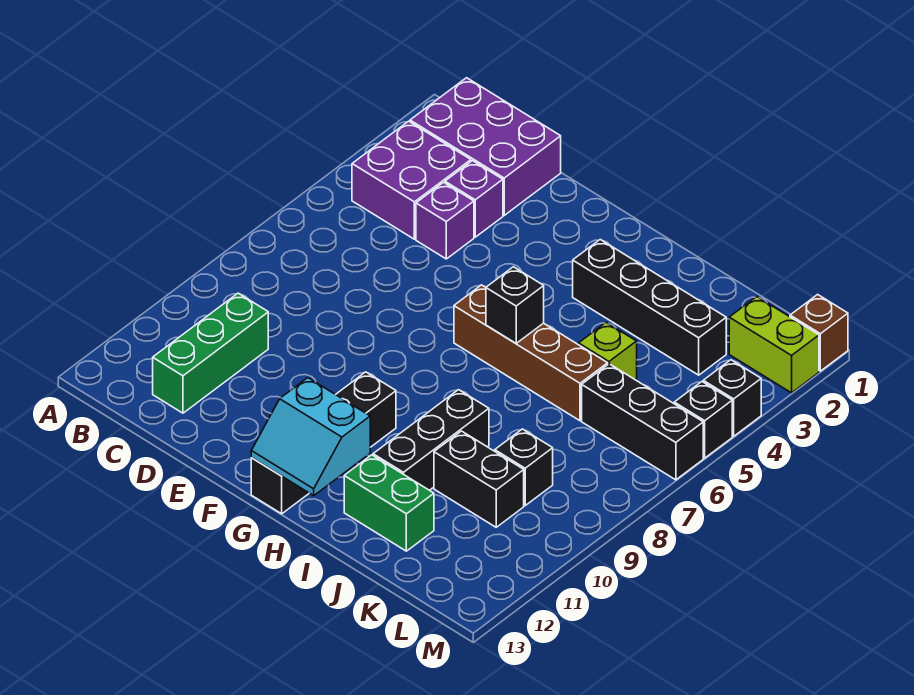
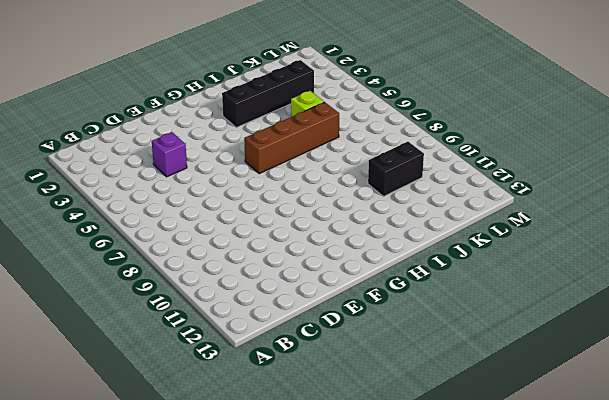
none -> purple 2x3 brick [410,78,561,215]
none -> purple 2x2 brick [352,121,471,239]
none -> green 1x3 brick [153,293,268,413]

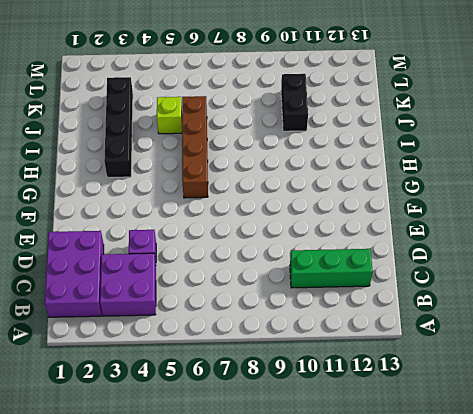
none -> purple 1x1 brick [445,161,503,237]
none -> black 1x4 brick [251,372,396,514]
none -> black 1x3 brick [373,390,489,490]

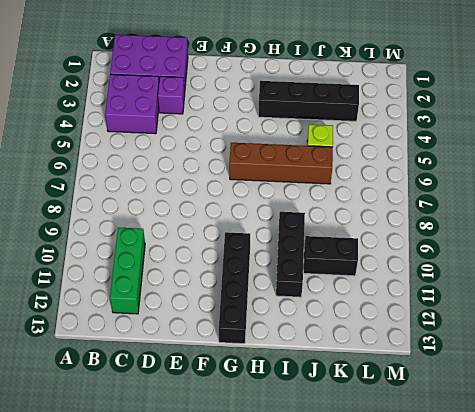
none -> purple 1x1 brick [416,182,474,259]
none -> green 1x2 brick [344,455,434,551]
none -> black 1x3 brick [582,364,703,480]

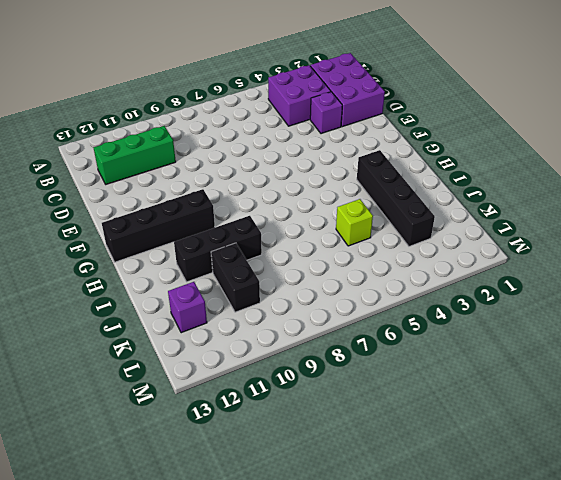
purple 1x1 brick [168,282,207,333] -> purple 1x1 brick moved to [416,182,474,259]
none -> brown 1x4 brick [454,285,608,421]
none -> green 1x2 brick [344,455,434,551]
none -> black 1x3 brick [582,364,703,480]

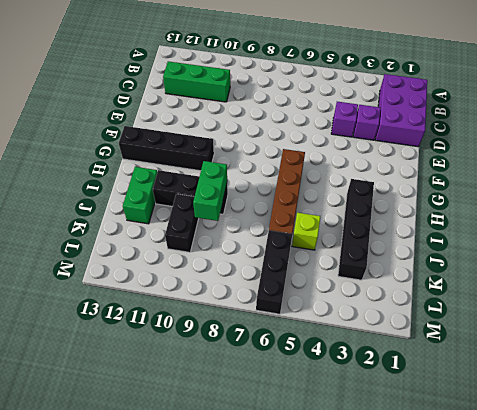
green 1x2 brick [193,161,227,221] -> none
none -> purple 2x2 brick [352,121,471,239]
none -> black 1x1 brick [495,429,553,506]
none -> lime 1x2 brick [729,297,819,393]

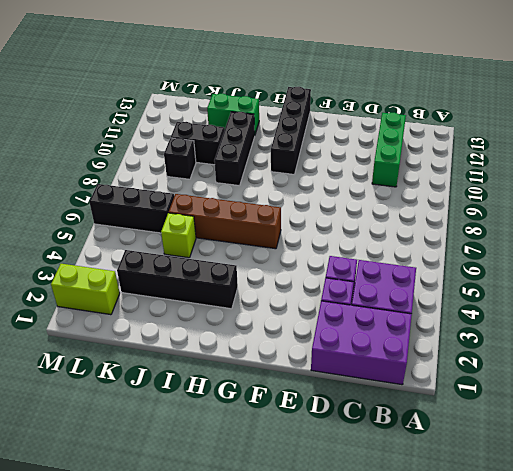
none -> brown 1x1 brick [790,295,848,371]
none -> black 1x1 brick [703,360,761,436]
none -> black 1x1 brick [674,382,732,458]

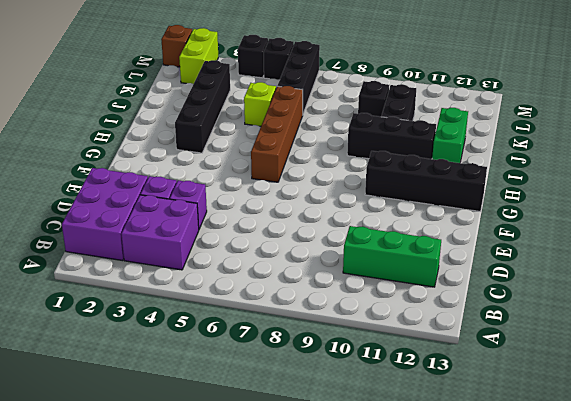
none -> cyan 2x2 slope [251,378,370,496]
none -> black 1x1 brick [486,267,544,343]

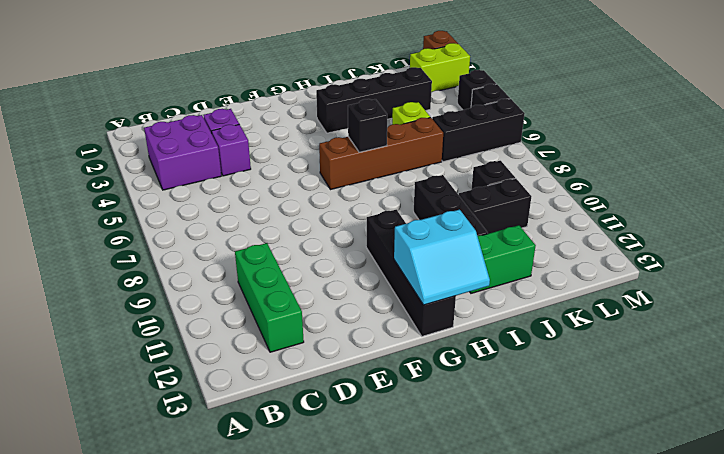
none -> purple 2x3 brick [410,78,561,215]

